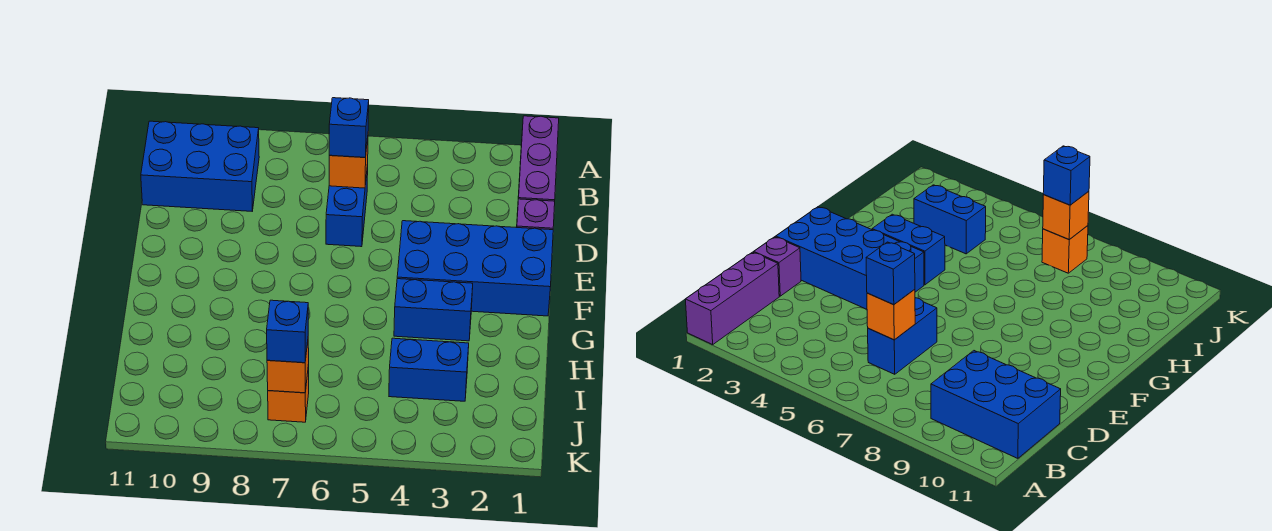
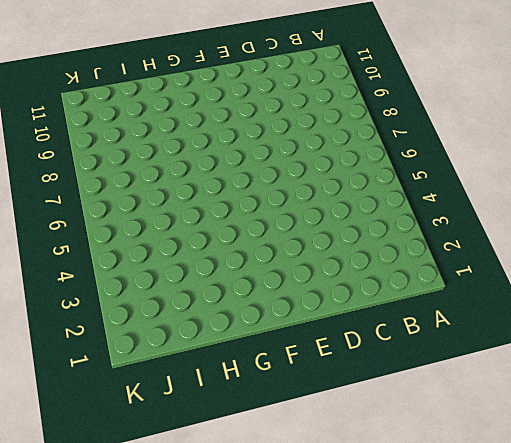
none -> purple 1x3 brick [517,116,559,214]
none -> blue 2x3 brick [141,121,259,211]
none -> blue 1x2 brick [326,164,368,247]

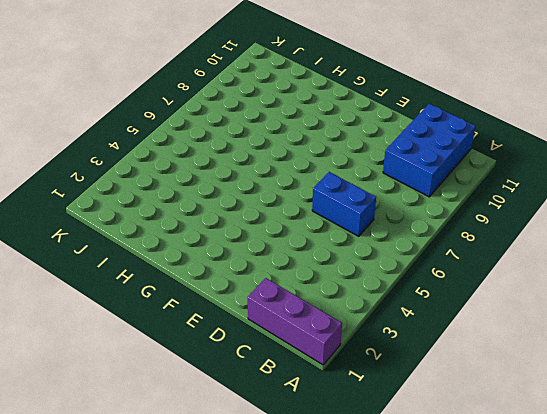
none -> purple 1x1 brick [517,199,555,230]
none -> blue 2x4 brick [397,221,553,316]
none -> blue 1x2 brick [394,279,473,341]

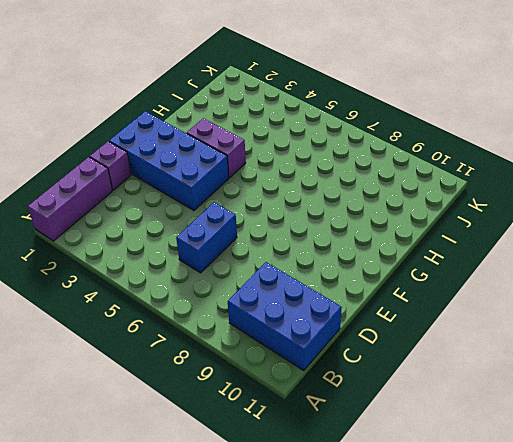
purple 1x2 brick [187,118,246,178] -> blue 1x2 brick [394,279,473,341]
none -> blue 1x2 brick [389,338,469,401]
none -> orange 1x1 brick [268,365,309,422]
none -> orange 1x1 brick [329,138,368,188]

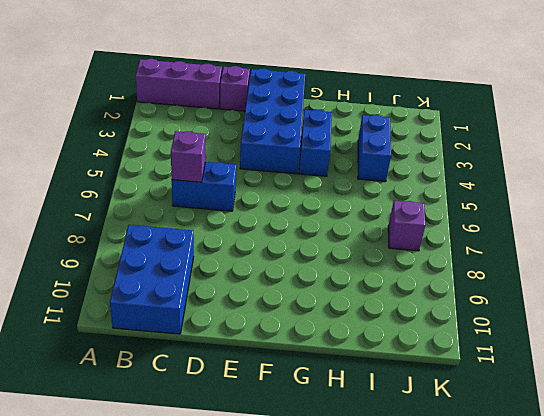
purple 1x1 brick [171,131,205,182] -> orange 1x1 brick [329,138,368,188]
purple 1x1 brick [388,201,425,251] -> orange 1x1 brick [268,365,309,422]
none -> orange 1x1 brick [267,342,309,393]
none -> blue 1x1 brick [329,98,369,157]
none -> blue 1x1 brick [267,300,308,363]

